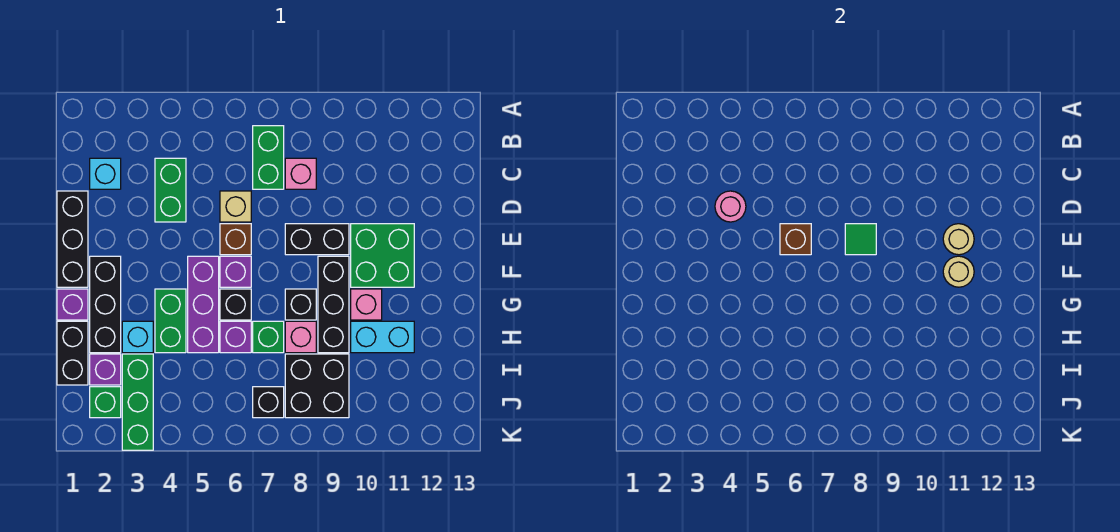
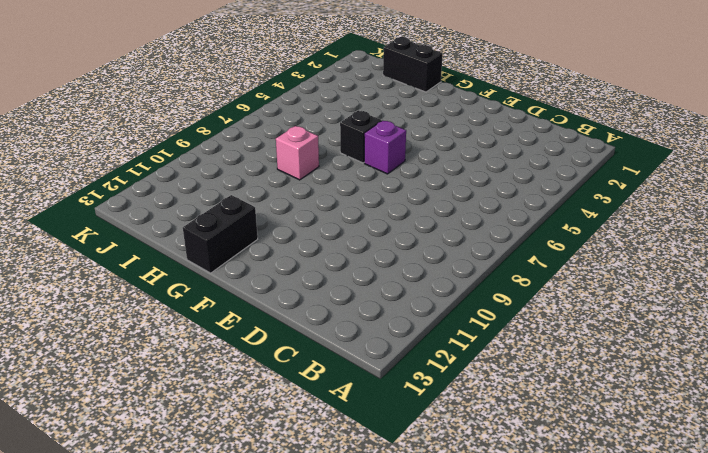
black 1x2 brick [183,195,258,273] -> black 1x2 brick moved to [285,224,349,255]
none -> green 1x2 brick [253,126,284,189]
none -> cyan 1x1 brick [90,158,121,189]
none -> green 1x2 brick [155,158,186,222]
none -> pink 1x1 brick [285,158,316,189]

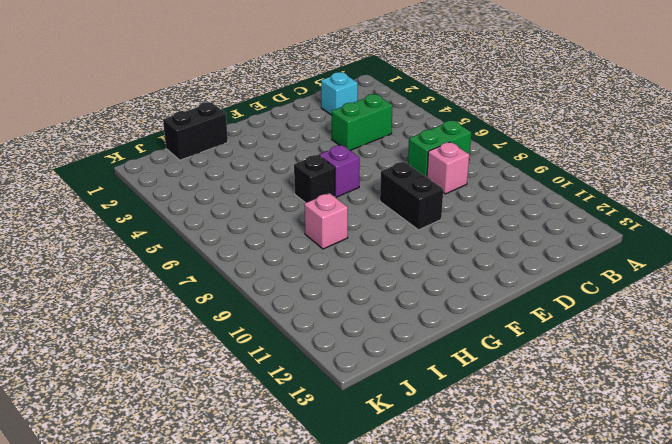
none -> black 1x3 brick [57,191,88,287]
none -> tan 1x1 brick [220,191,251,222]
none -> brown 1x1 brick [220,224,251,255]
none -> green 2x2 brick [351,224,414,287]

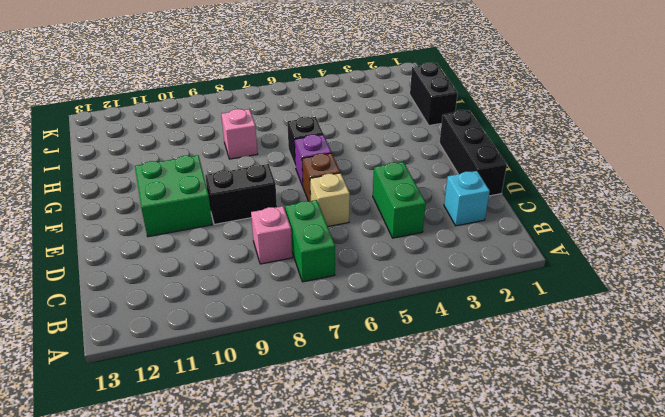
none -> black 1x3 brick [90,256,121,353]
none -> purple 1x3 brick [188,256,219,353]
none -> black 1x3 brick [318,256,349,353]
none -> purple 1x1 brick [57,289,88,320]

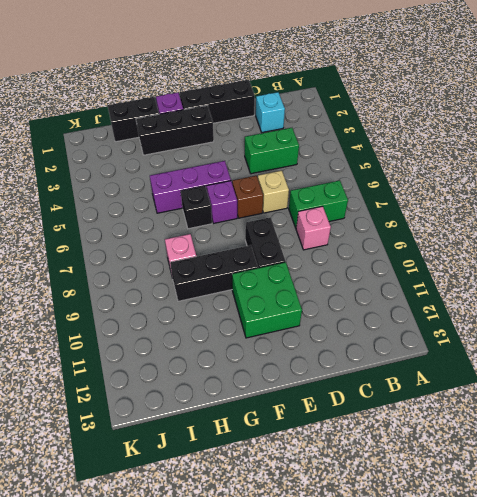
none -> green 1x2 brick [155,289,186,353]
none -> black 1x1 brick [285,289,316,320]
none -> pink 1x1 brick [351,289,382,320]
none -> cyan 1x1 brick [122,321,153,353]

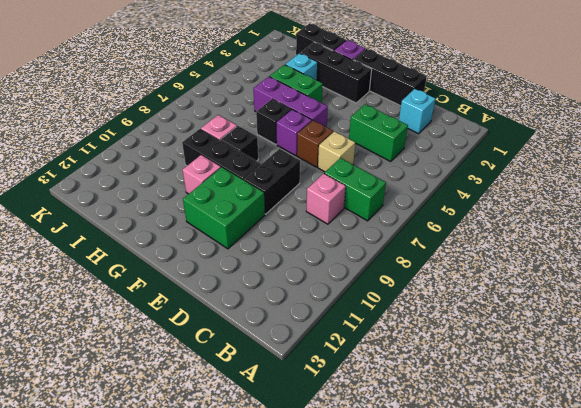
none -> purple 1x1 brick [220,321,251,353]
none -> green 1x1 brick [253,321,284,353]
none -> cyan 1x2 brick [351,321,414,353]
none -> purple 1x1 brick [90,354,121,385]

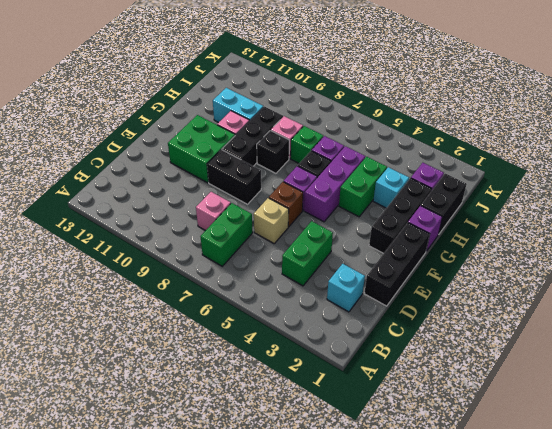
none -> green 1x3 brick [122,354,153,450]
none -> black 2x2 brick [285,354,349,418]
none -> green 1x1 brick [90,387,121,418]
none -> black 1x1 brick [253,387,284,418]

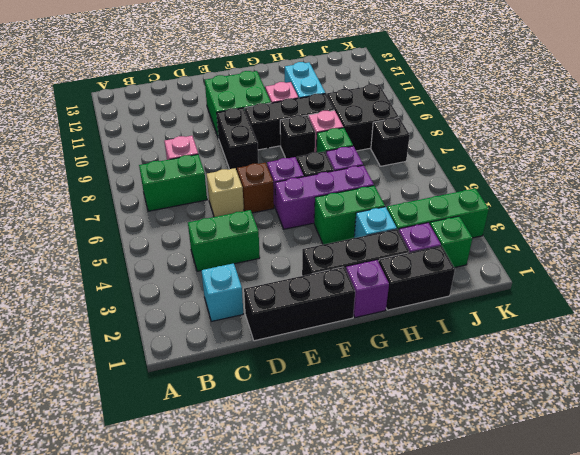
none -> pink 1x1 round brick [715,191,746,222]
none -> brown 1x1 brick [780,224,811,255]
none -> green 1x1 tile [845,224,876,255]
none -> tan 1x1 round brick [943,224,974,255]

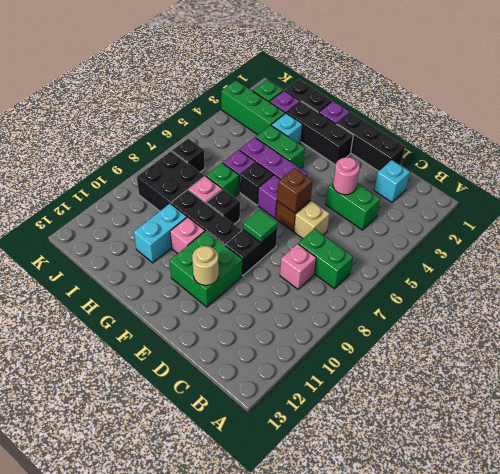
none -> tan 1x1 round brick [943,256,974,287]

